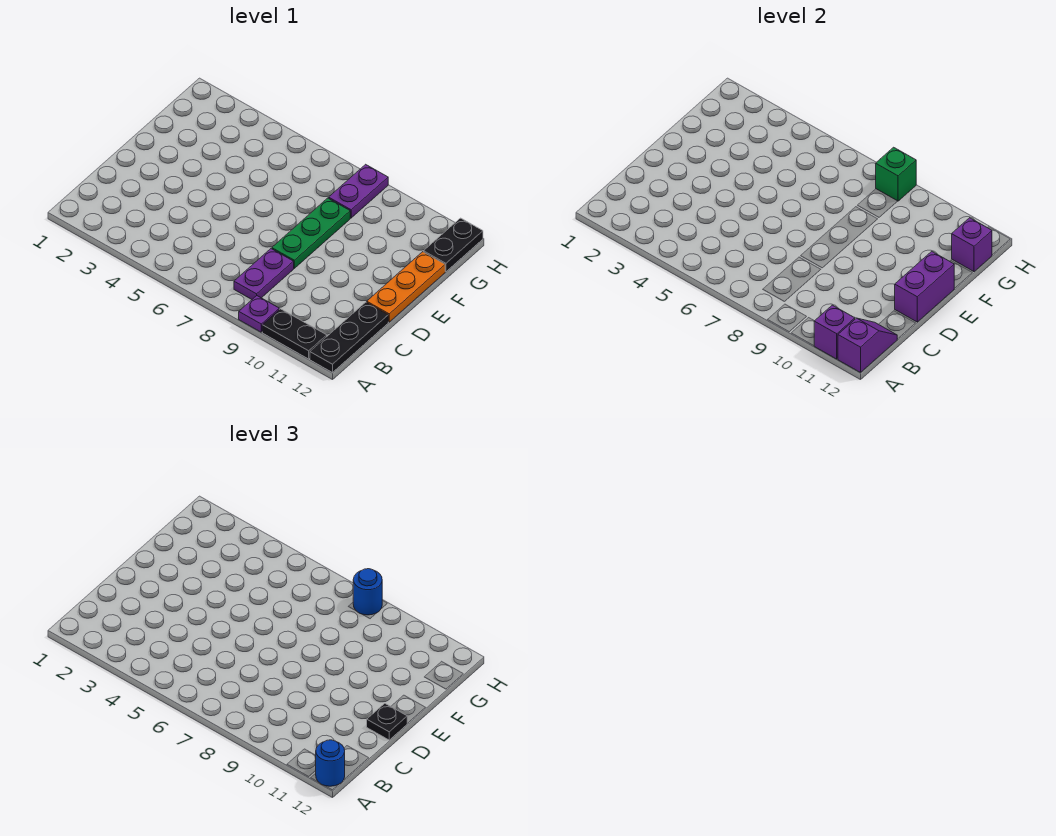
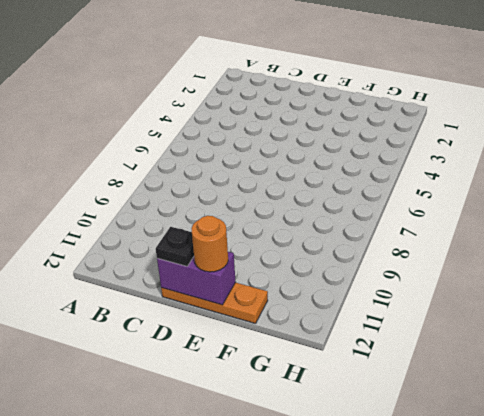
orange 1x1 round brick [191,216,228,272] -> none
none -> purple 1x1 plate [239,296,279,332]
none -> black 1x2 plate [262,309,327,359]
none -> black 1x3 plate [310,302,388,373]

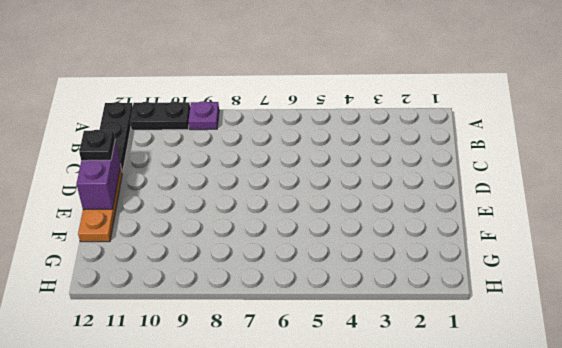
none -> purple 1x2 plate [234,249,294,299]
none -> green 1x3 plate [272,198,350,268]
none -> purple 1x2 plate [329,164,388,218]

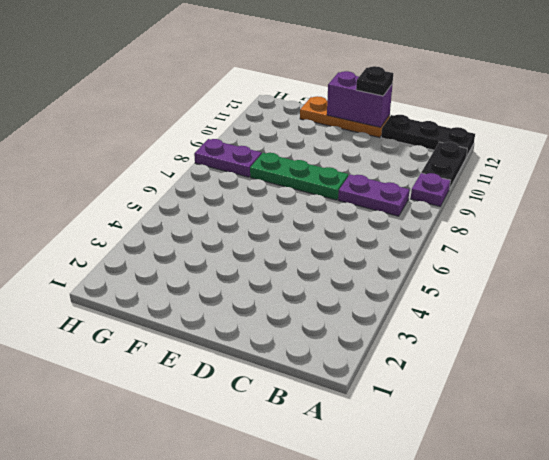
none -> black 1x2 plate [424,218,483,272]
none -> purple 1x1 brick [814,305,855,359]
none -> purple 1x2 slope [838,318,897,373]

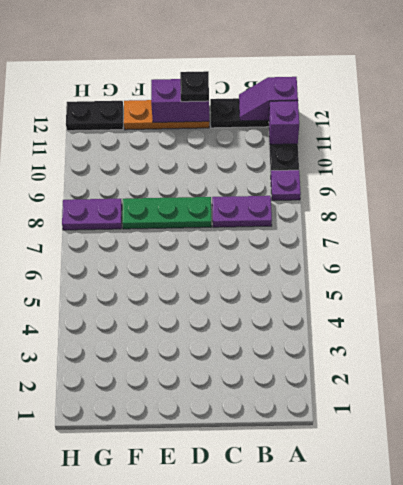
none -> purple 1x1 brick [952,218,992,272]
none -> green 1x1 brick [876,147,916,201]
none -> blue 1x1 round brick [316,740,345,786]

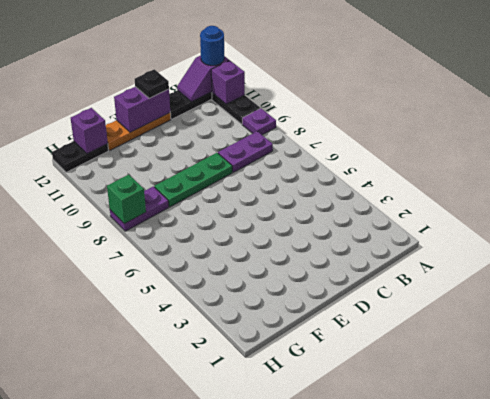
none -> blue 1x1 round brick [353,569,382,615]

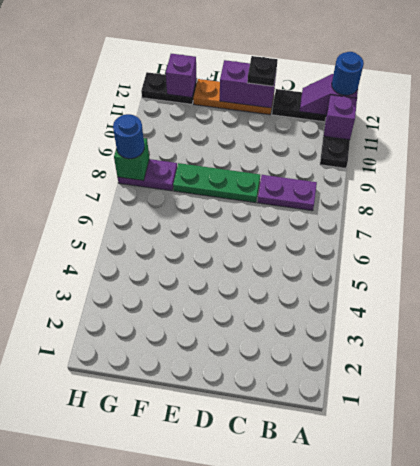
none -> purple 1x1 plate [239,296,279,332]

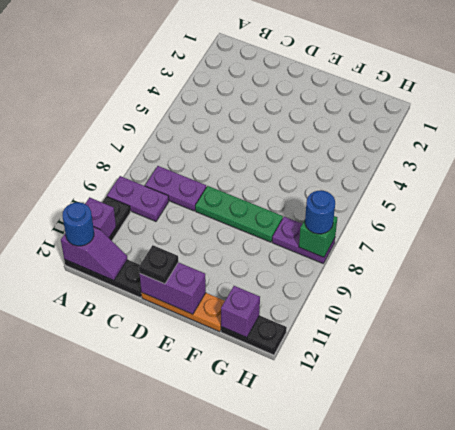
purple 1x2 plate [107,176,169,221] -> purple 1x1 plate [239,296,279,332]

